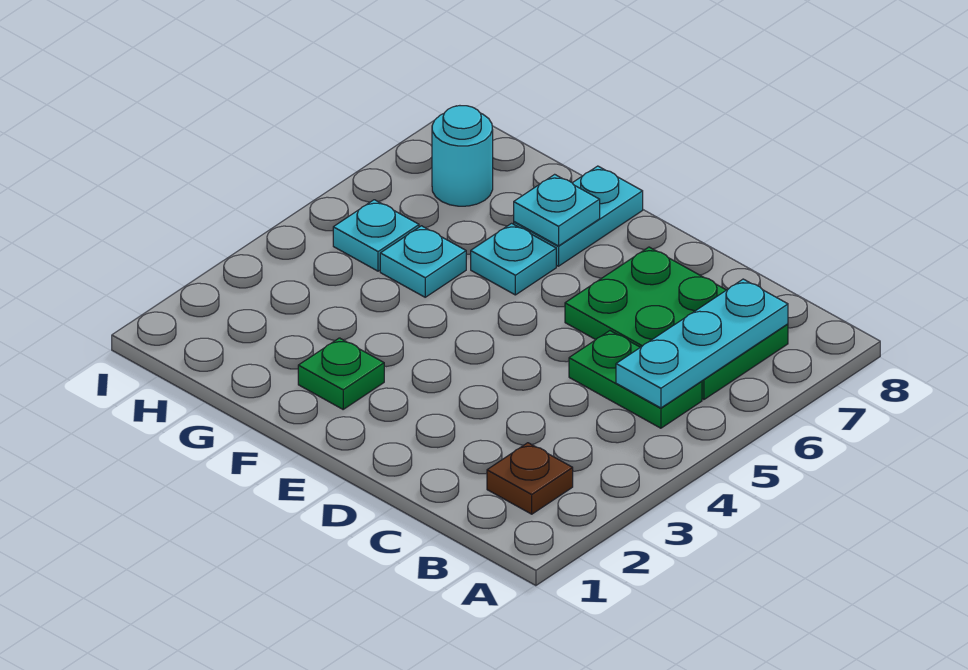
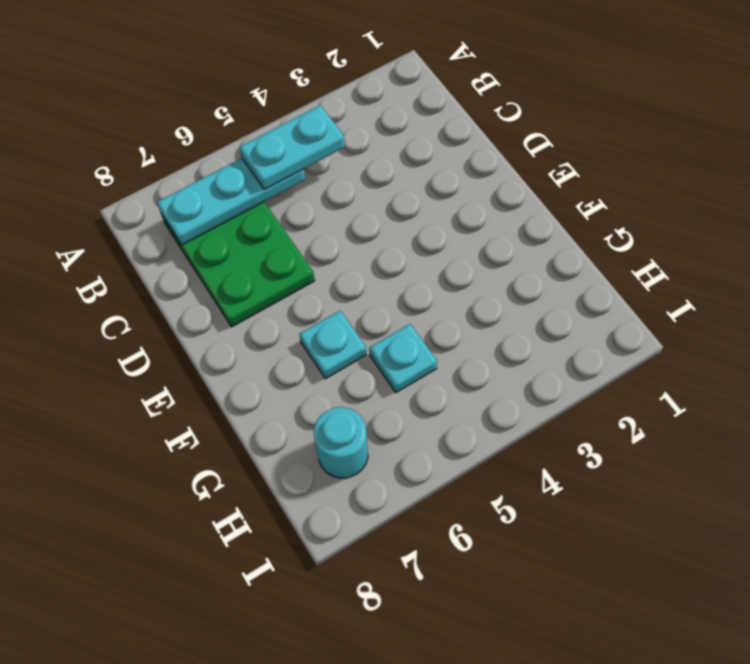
cyan 1x2 plate [239,105,345,190] -> cyan 1x2 plate moved to [514,166,643,266]
none -> brown 1x1 plate [487,443,573,514]
none -> green 1x2 plate [569,331,702,428]

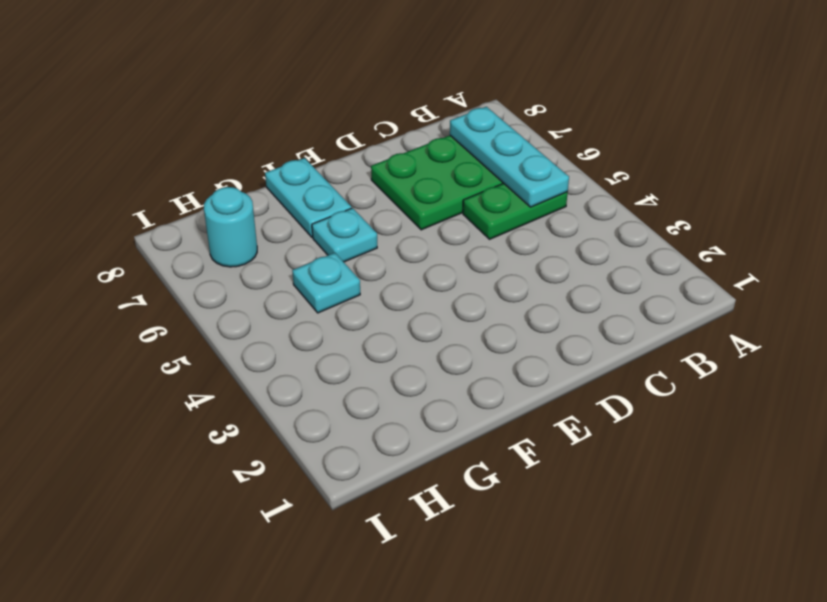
none -> brown 1x1 plate [487,443,573,514]
none -> green 1x1 plate [298,338,384,409]

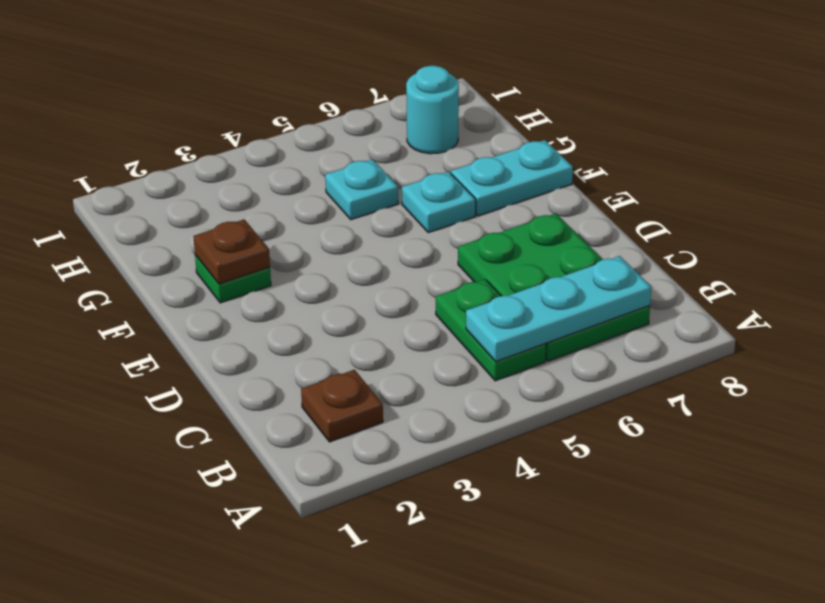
brown 1x1 plate [193,219,270,284] -> none
none -> cyan 1x1 plate [333,200,419,271]
none -> cyan 1x1 plate [514,174,600,246]

